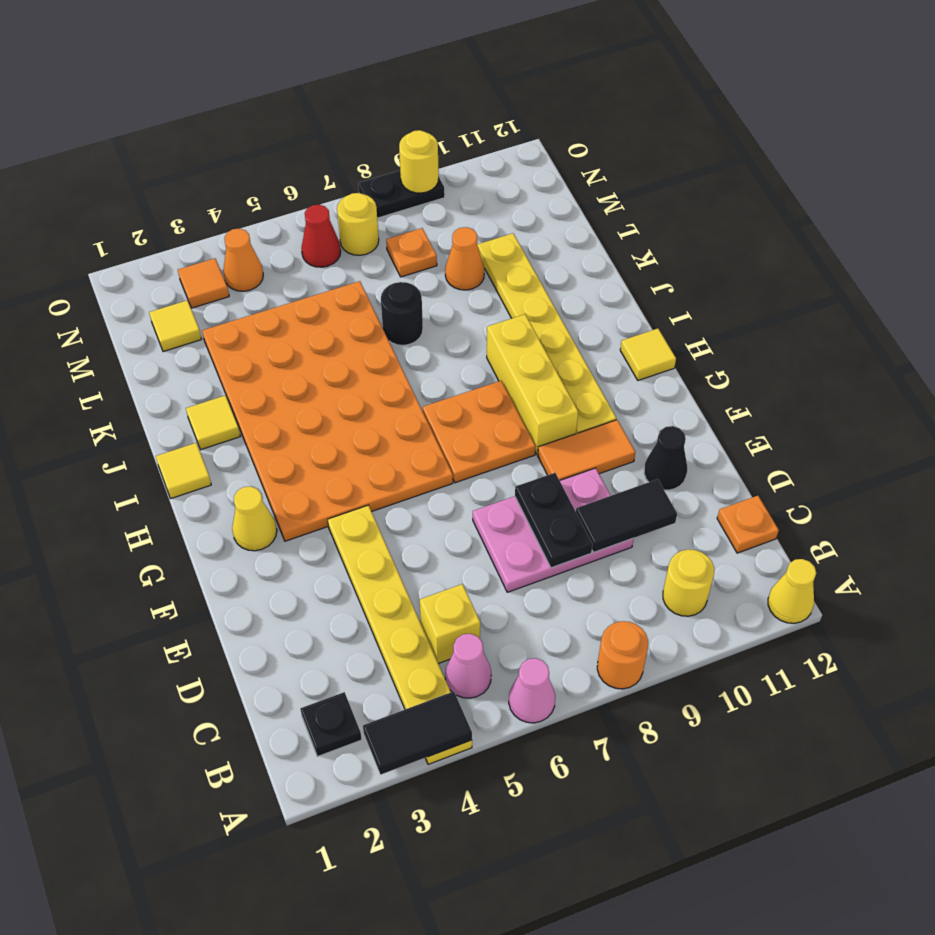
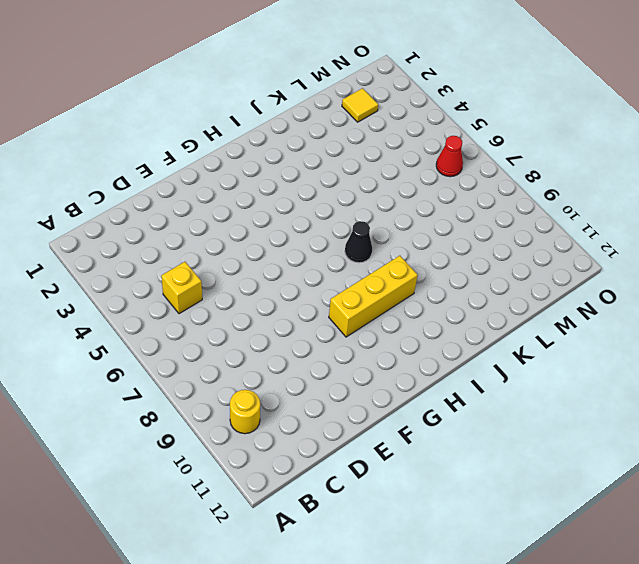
black 1x1 cone [345,221,372,263] -> black 1x1 cone moved to [644,426,687,490]
none -> yellow 1x6 plate [328,505,472,764]
none -> pink 1x1 cone [509,658,555,723]
none -> orange 1x1 round brick [597,621,648,689]
none -> yellow 1x1 cone [768,559,816,623]

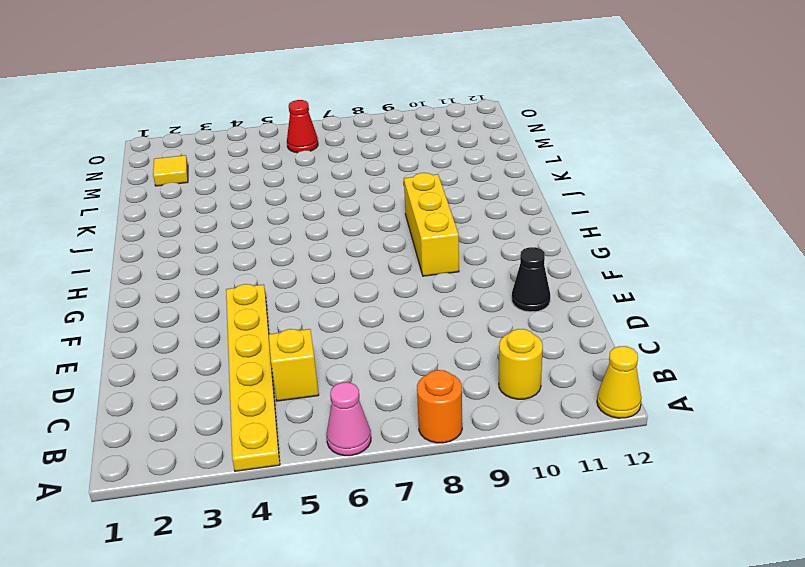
none -> black 1x1 plate [300,692,362,757]
none -> pink 1x1 cone [445,634,491,698]
none -> orange 1x1 plate [717,496,779,553]
none -> pink 2x3 plate [473,468,634,592]

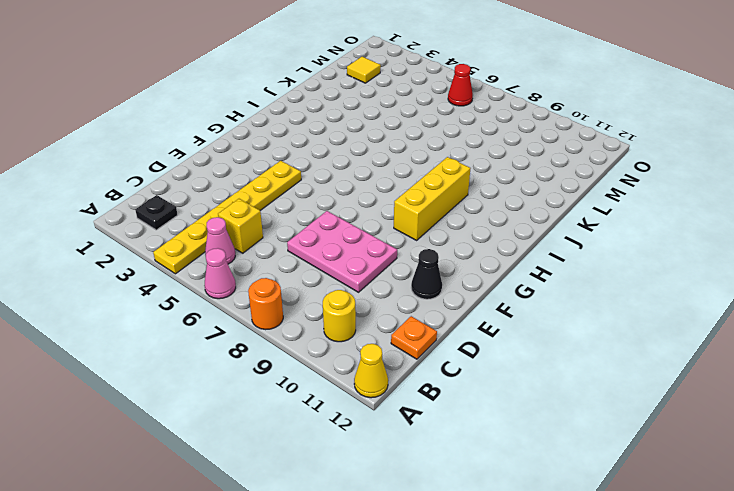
none -> orange 1x2 tile [538,420,635,481]
none -> yellow 1x1 cone [232,486,277,551]
none -> orange 4x6 plate [202,281,453,541]
none -> orange 2x2 plate [423,381,535,483]

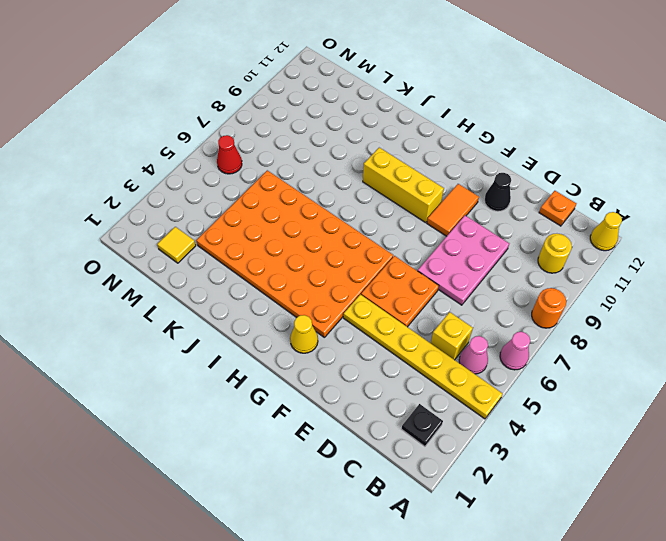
orange 2x2 plate [361,256,439,327] -> orange 2x2 plate moved to [423,381,535,483]
none -> yellow 1x6 plate [477,233,616,434]
none -> yellow 1x1 tile [620,329,676,380]
none -> yellow 1x1 tile [156,443,211,499]
none -> yellow 1x1 tile [186,395,240,450]

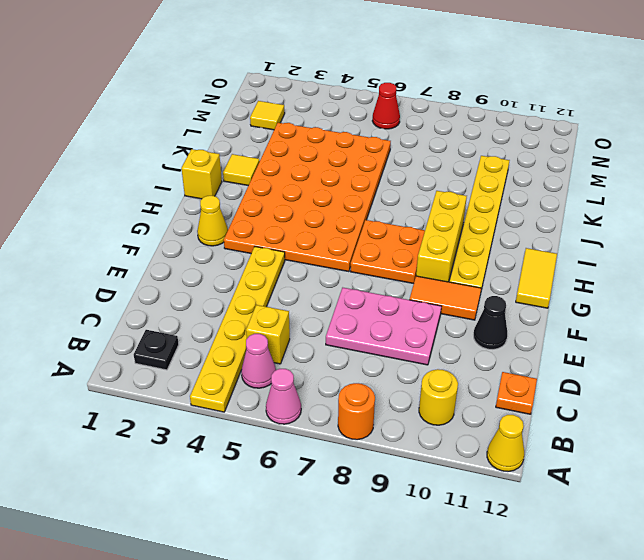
yellow 1x2 tile [516,248,557,308] -> yellow 1x1 tile [620,329,676,380]
yellow 1x1 brick [181,149,222,199] -> yellow 1x1 tile [156,443,211,499]
none -> black 1x1 round brick [381,282,423,345]
none -> orange 1x1 cone [445,227,484,290]
none -> orange 1x1 plate [386,228,437,277]
none -> orange 1x1 tile [178,258,229,308]

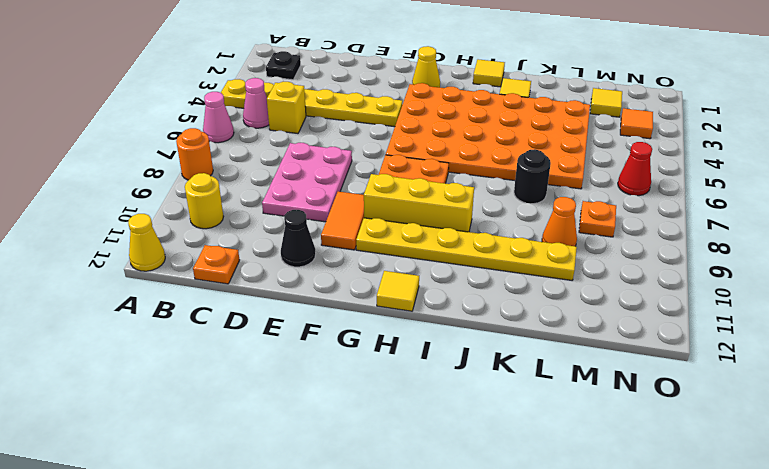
none -> orange 1x1 cone [223,229,263,291]
none -> yellow 1x1 round brick [337,193,379,255]
none -> black 1x2 plate [358,171,445,218]
none -> black 1x2 tile [363,691,472,774]

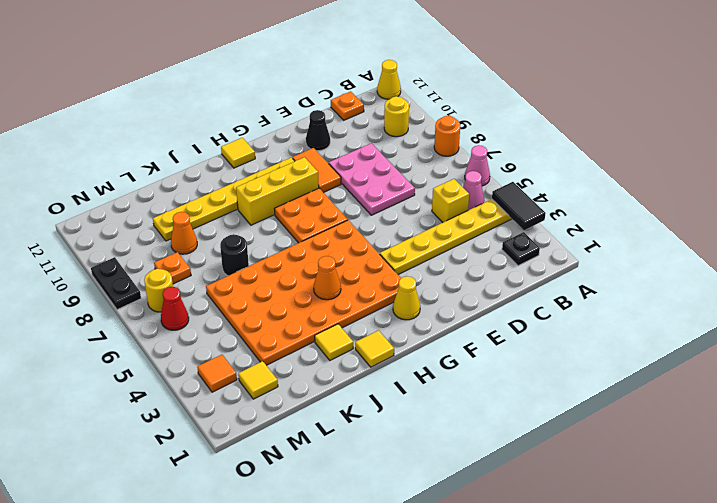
orange 1x1 cone [314,256,341,300] -> orange 1x1 cone moved to [223,229,263,291]
none -> black 1x2 plate [515,473,593,568]
none -> black 1x2 tile [576,479,677,552]
none -> yellow 1x1 round brick [399,130,439,193]

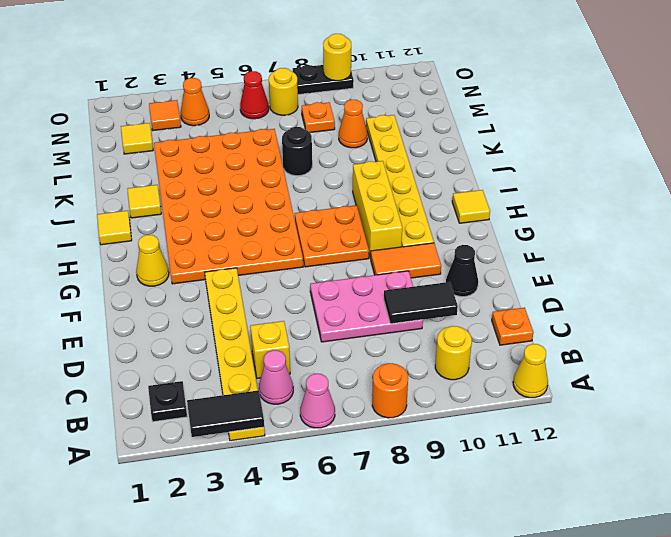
none -> black 1x2 plate [515,473,593,568]

